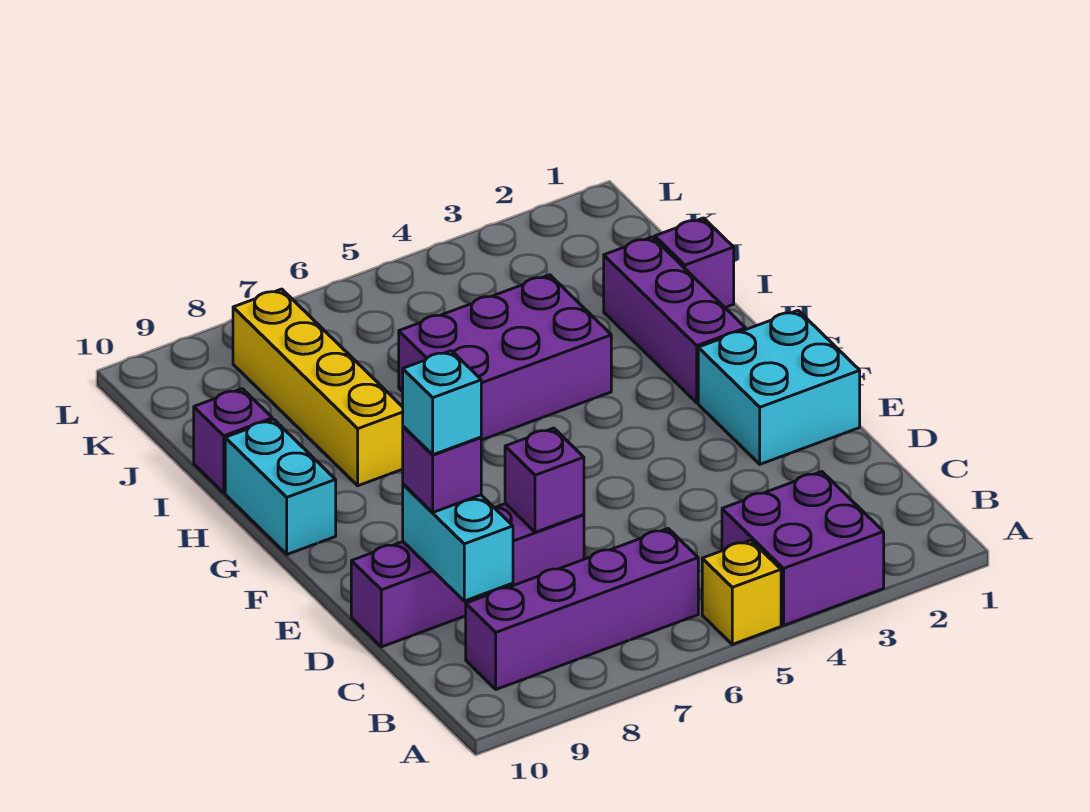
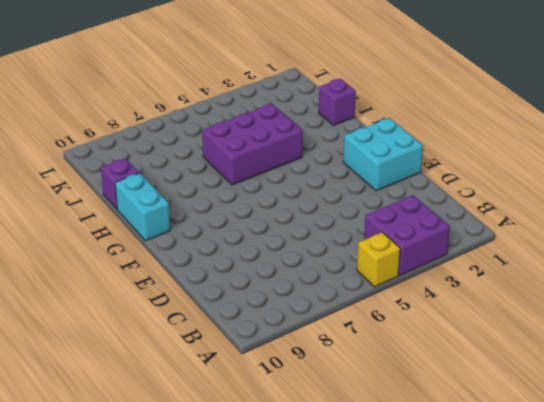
none -> purple 1x4 brick [466,529,698,689]
none -> purple 1x4 brick [351,504,584,647]
none -> purple 1x3 brick [604,237,745,403]

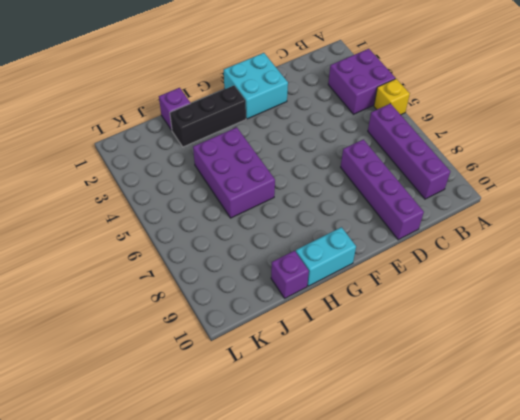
black 1x3 brick [170,86,246,147] -> purple 1x3 brick [604,237,745,403]
none -> yellow 1x4 brick [233,289,403,486]
none -> cyan 1x2 brick [403,484,513,601]
none -> purple 1x1 brick [505,428,584,532]

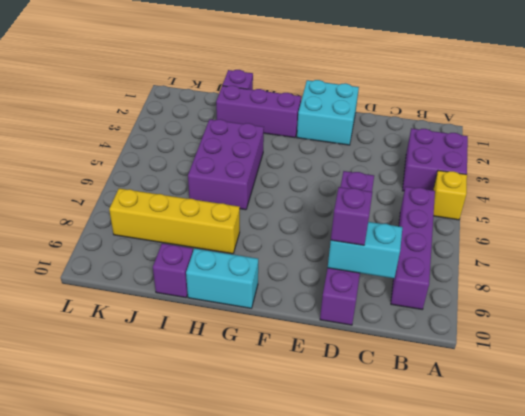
none -> cyan 1x1 brick [403,351,481,455]

